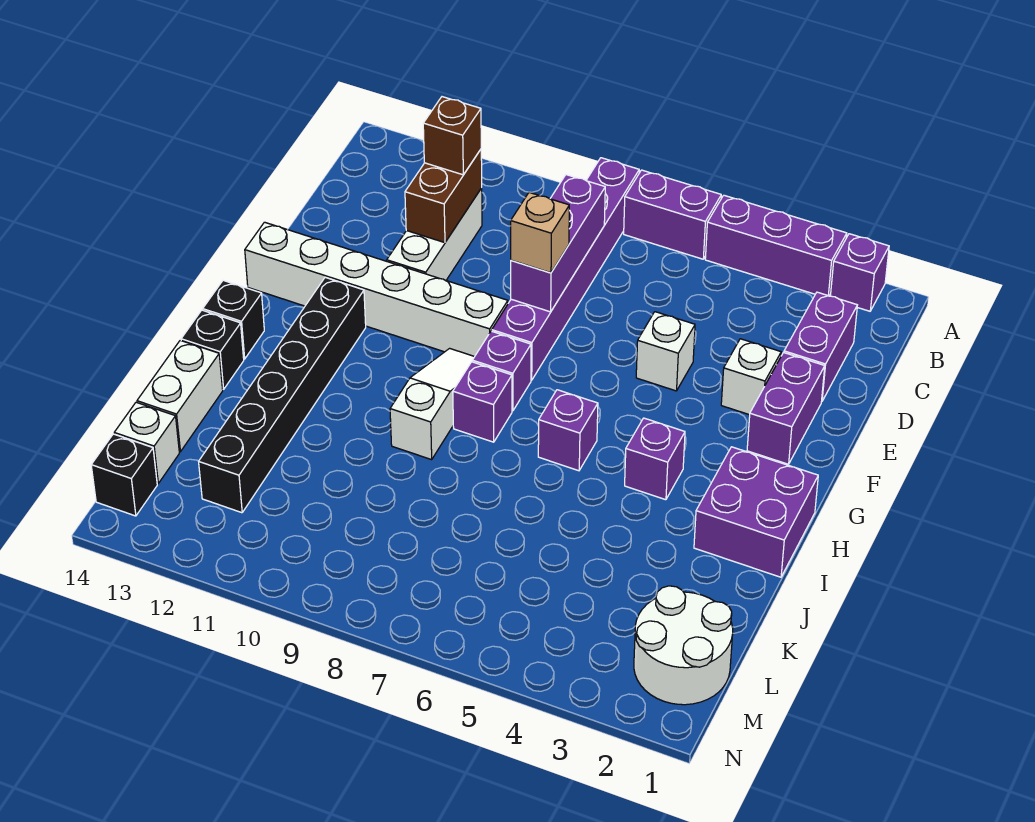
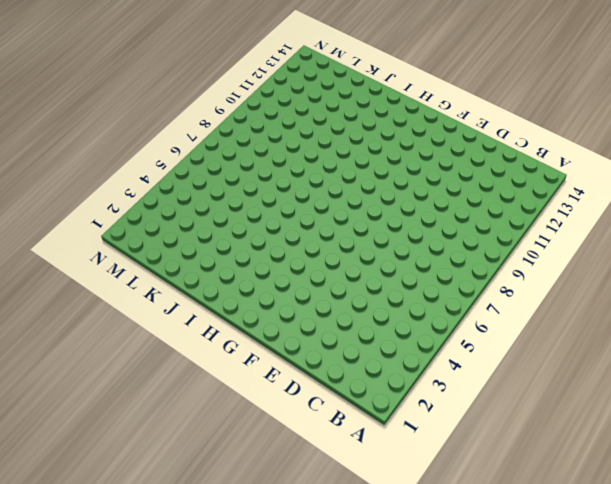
none -> purple 1x1 brick [831,234,889,311]
none -> purple 1x3 brick [705,195,847,296]
none -> purple 1x2 brick [624,170,721,259]

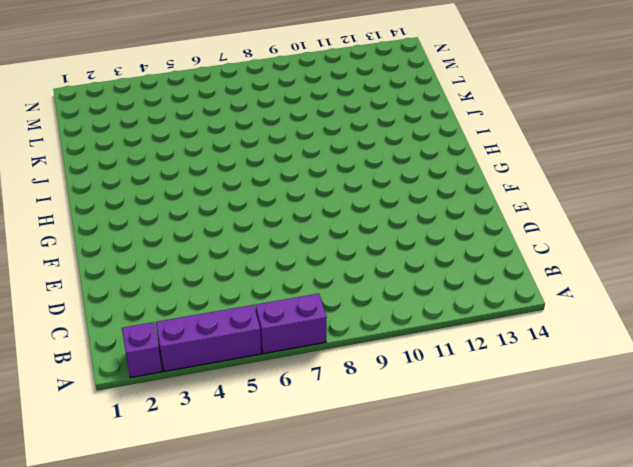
none -> purple 1x6 brick [492,158,639,380]
none -> purple 1x2 brick [784,292,857,401]
none -> white 1x3 brick [387,188,482,280]

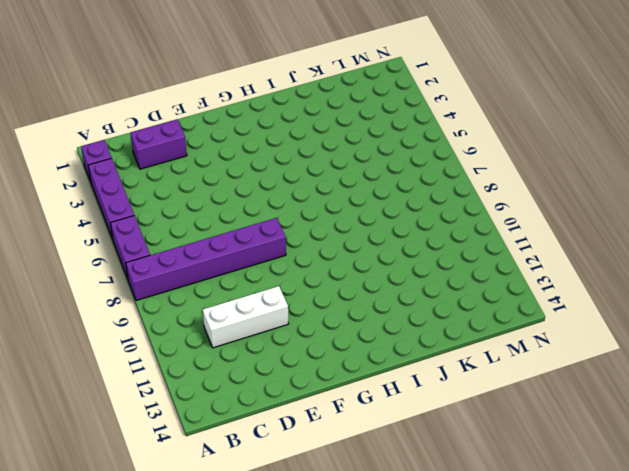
none -> purple 1x2 brick [747,353,825,464]
none -> white 1x1 brick [721,339,781,415]
none -> white 1x1 brick [636,312,695,391]

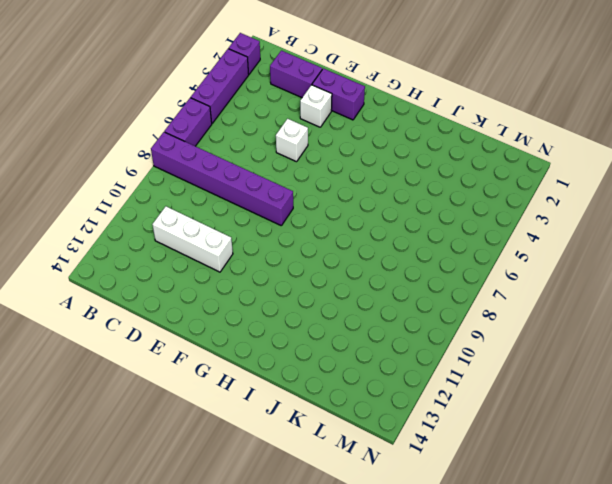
none -> white 1x6 brick [245,222,508,357]
none -> purple 1x1 brick [472,331,531,411]
none -> white 1x3 slope [390,348,474,460]

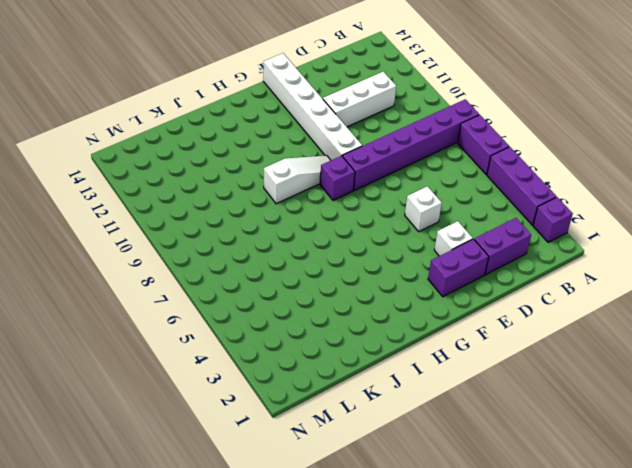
none -> black 1x6 brick [199,277,366,513]
none -> purple 2x2 brick [694,447,818,577]
none -> purple 1x1 brick [625,418,685,500]

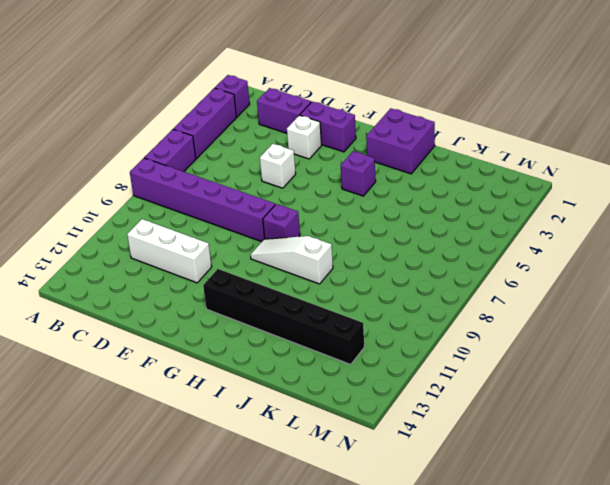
none -> white 1x6 brick [245,222,508,357]
none -> purple 1x1 brick [538,390,598,471]
none -> purple 1x1 brick [453,362,512,442]

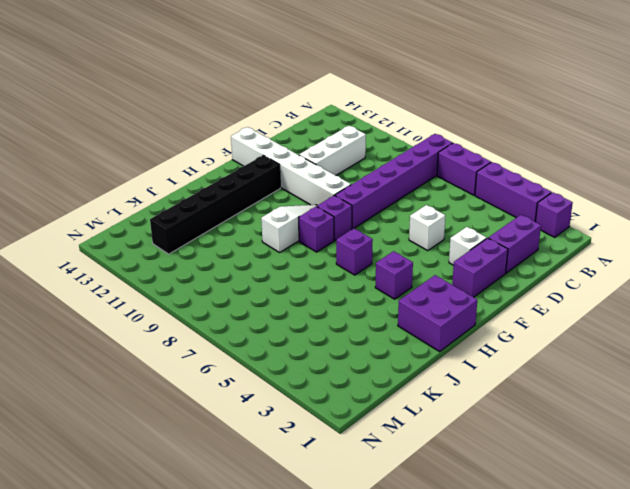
none -> black 1x1 brick [203,280,264,359]
none -> black 1x1 brick [181,310,244,389]
none -> white 1x2 brick [137,340,223,452]

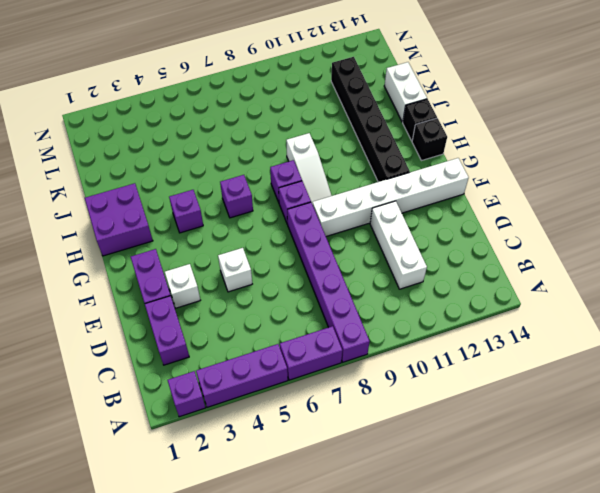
none -> white 2x2 round brick [634,586,733,705]
none -> white 1x1 brick [114,402,179,483]
none -> black 1x1 brick [91,434,157,516]

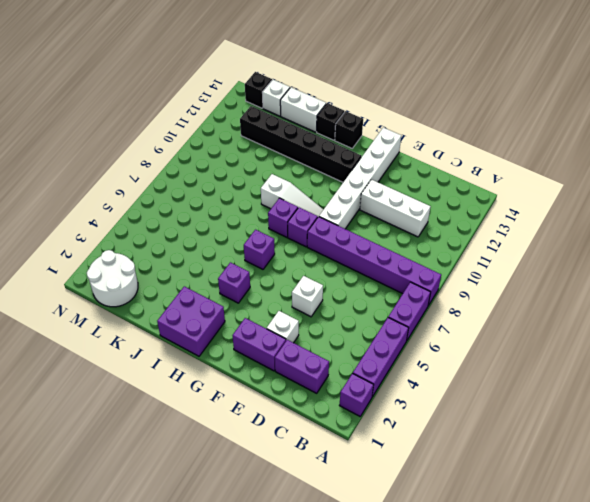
none -> purple 1x3 brick [511,175,605,312]
none -> brown 1x2 brick [405,150,482,243]
none -> brown 1x1 brick [423,97,481,175]

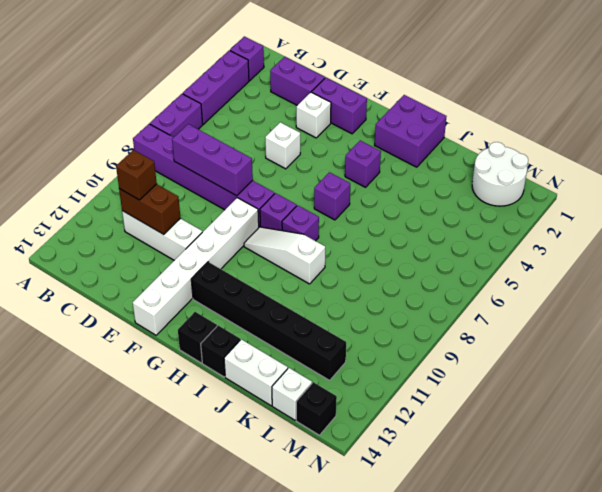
none -> tan 1x1 brick [511,193,569,273]

